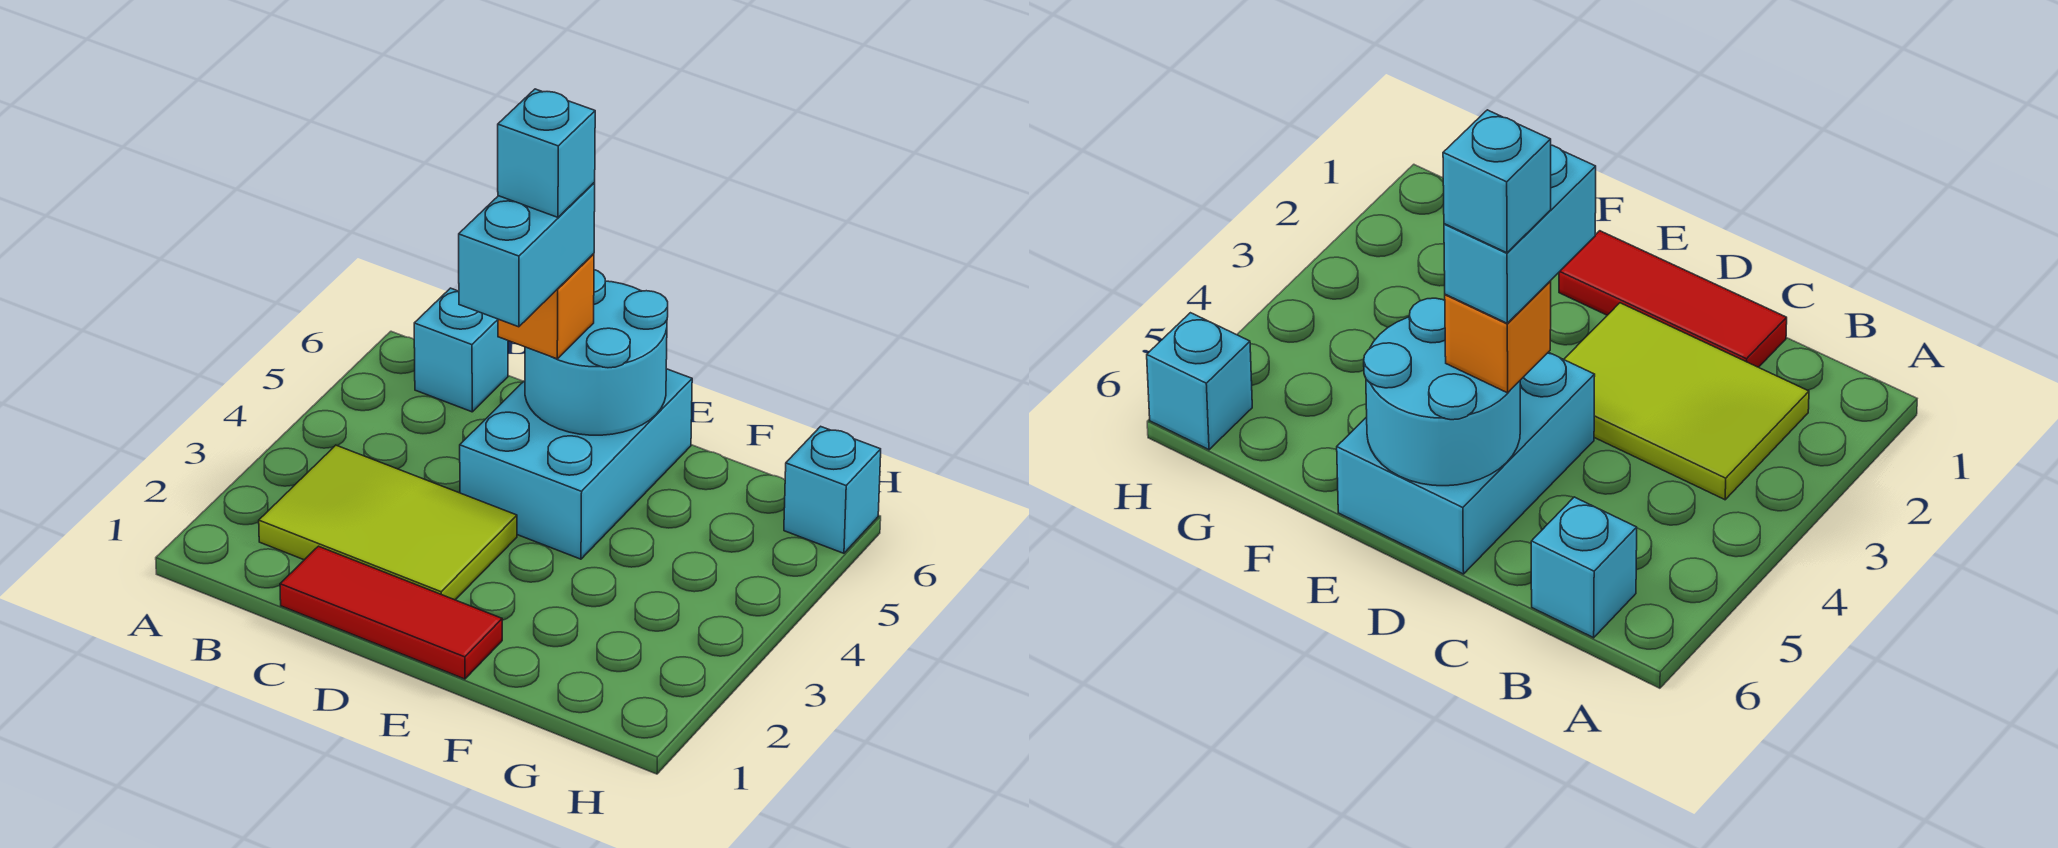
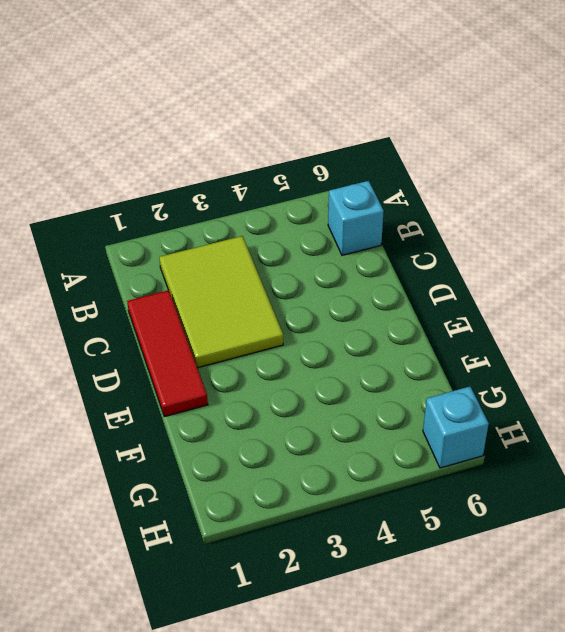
none -> cyan 2x3 brick [460,369,692,559]
none -> cyan 2x2 round brick [525,270,668,435]

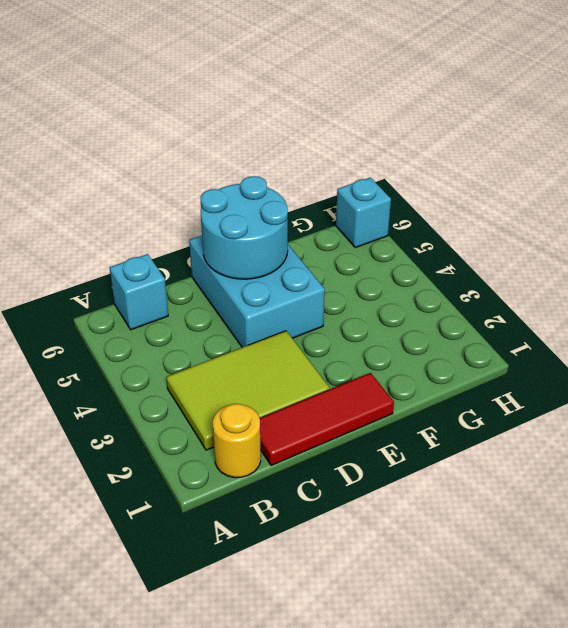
yellow 1x1 round brick [213,404,261,478] -> none
none -> orange 1x1 brick [498,254,594,359]
none -> cyan 1x2 brick [459,183,595,327]

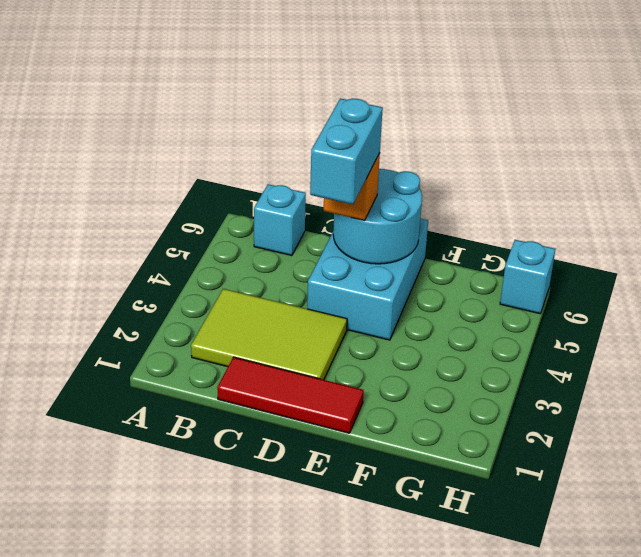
none -> cyan 1x1 brick [498,89,595,217]

